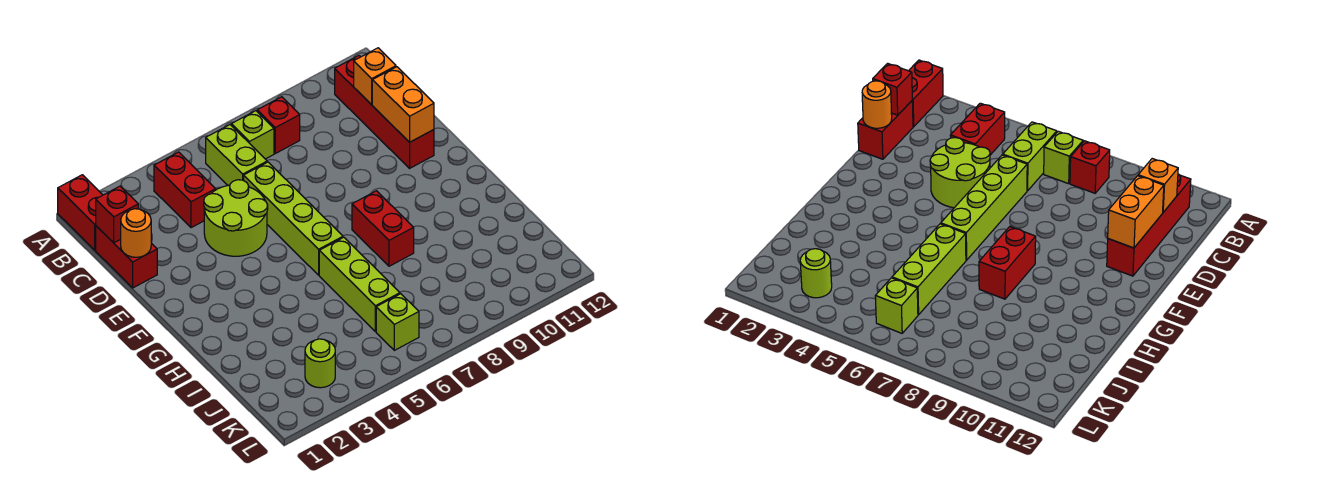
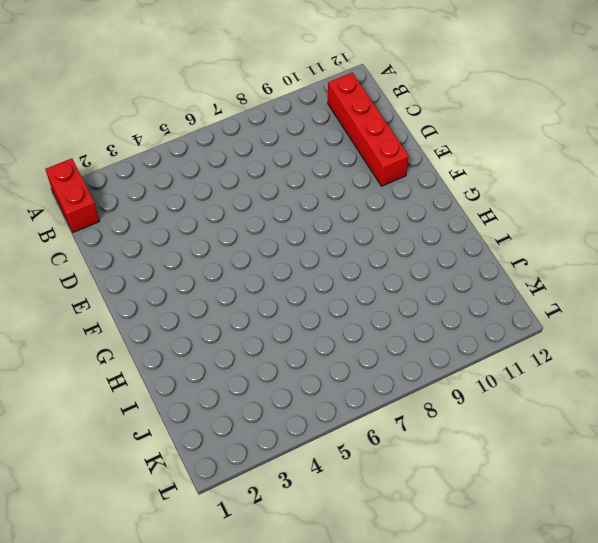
none -> red 1x2 brick [154,152,216,228]
none -> lime 1x2 brick [206,125,267,186]
none -> lime 1x1 brick [231,111,274,159]

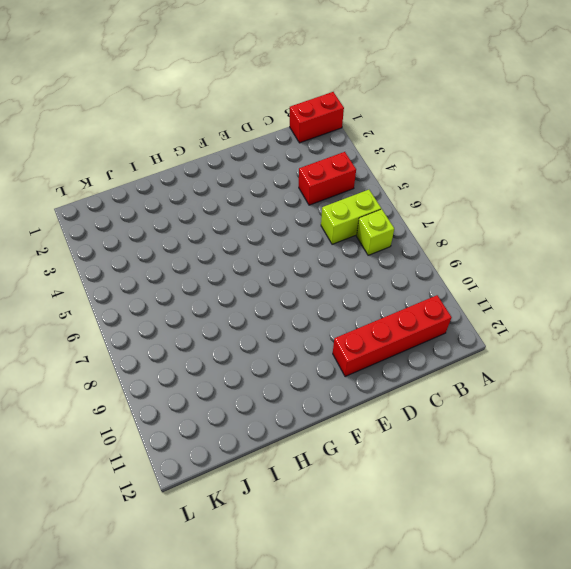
none -> red 1x1 brick [257,97,300,153]
none -> red 1x2 brick [96,226,157,288]
none -> lime 2x2 round brick [204,180,268,256]

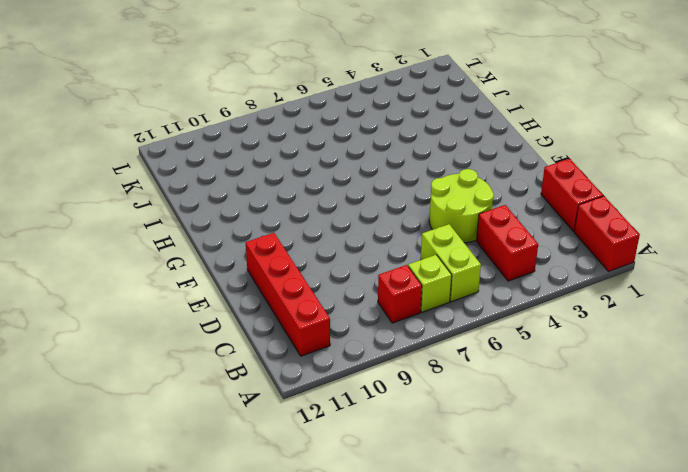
none -> lime 1x4 brick [244,162,343,275]
none -> red 1x2 brick [352,191,414,266]
none -> lime 1x3 brick [319,237,400,332]

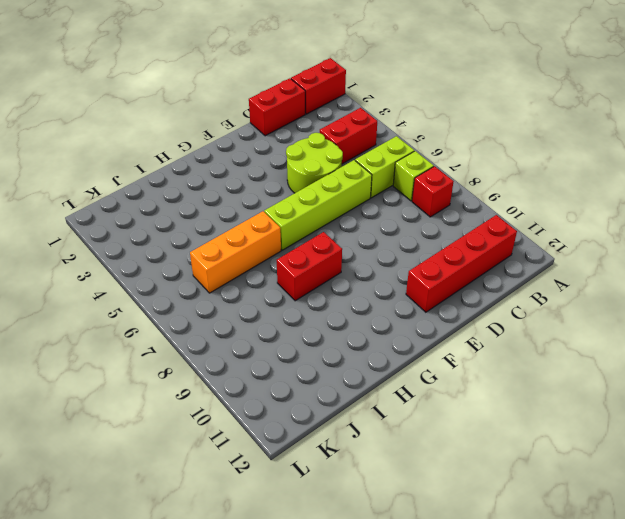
orange 1x3 brick [190,211,281,293] -> lime 1x3 brick [319,237,400,332]
none -> lime 1x1 round brick [305,339,335,388]
none -> lime 1x1 brick [376,294,419,350]
none -> red 1x1 brick [96,186,138,243]

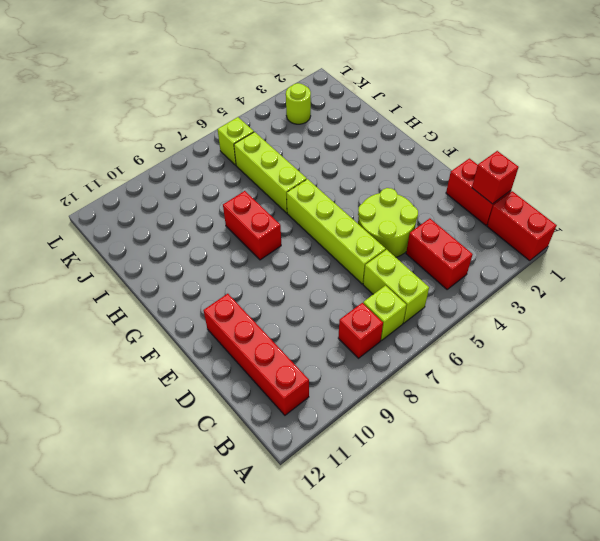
none -> orange 1x1 brick [354,48,396,105]
none -> orange 1x1 round brick [121,209,151,257]
none -> orange 1x2 brick [372,67,434,142]

